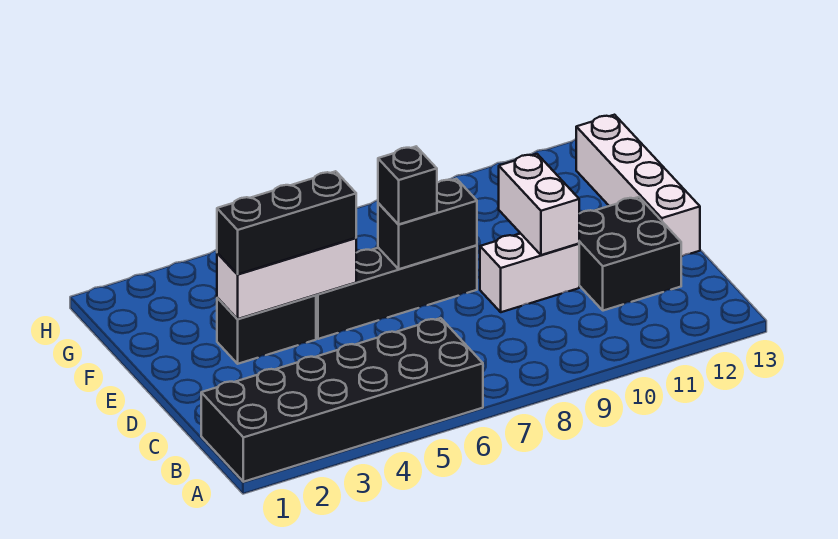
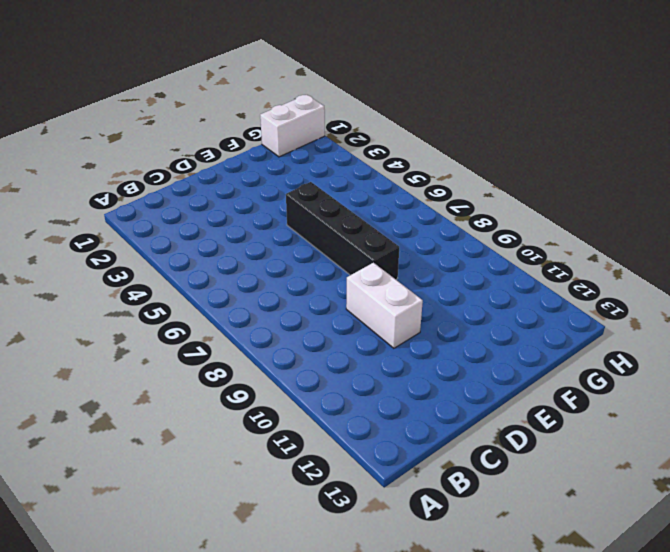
white 1x2 brick [260,95,325,157] -> white 1x2 brick moved to [499,154,579,255]
none -> black 2x6 brick [201,318,483,482]
none -> black 2x2 brick [579,197,682,311]

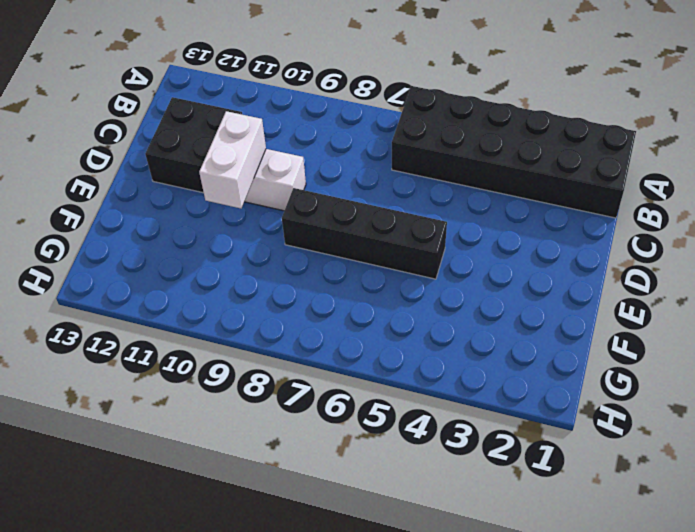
none -> white 1x4 brick [576,115,700,256]
none -> black 1x2 brick [217,295,316,364]

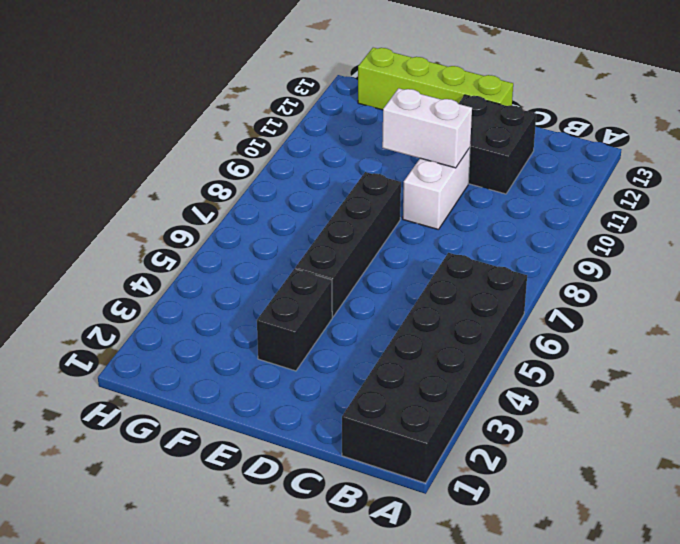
lime 1x4 brick [358,48,513,110] -> white 1x4 brick [576,115,700,256]
none -> white 1x3 brick [217,238,356,319]
none -> black 1x2 brick [378,179,477,269]

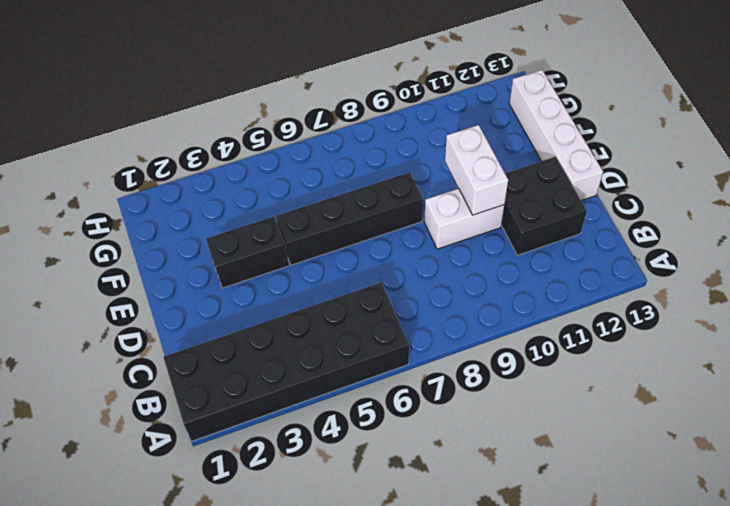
none -> white 1x3 brick [217,238,356,319]
none -> black 1x2 brick [378,179,477,269]

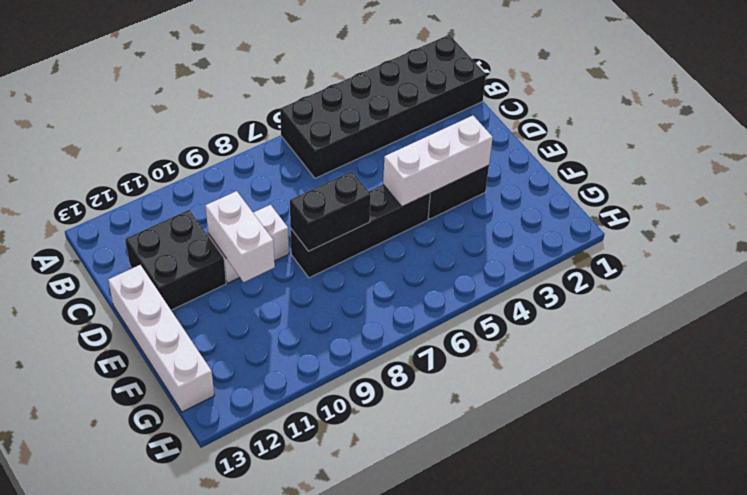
none -> black 1x3 brick [217,171,356,274]
none -> black 1x1 brick [378,147,437,225]

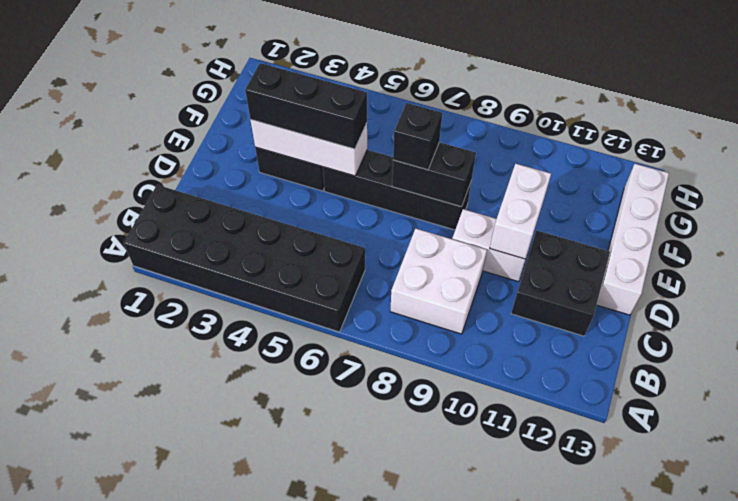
white 2x2 brick [390,229,487,334] -> none

